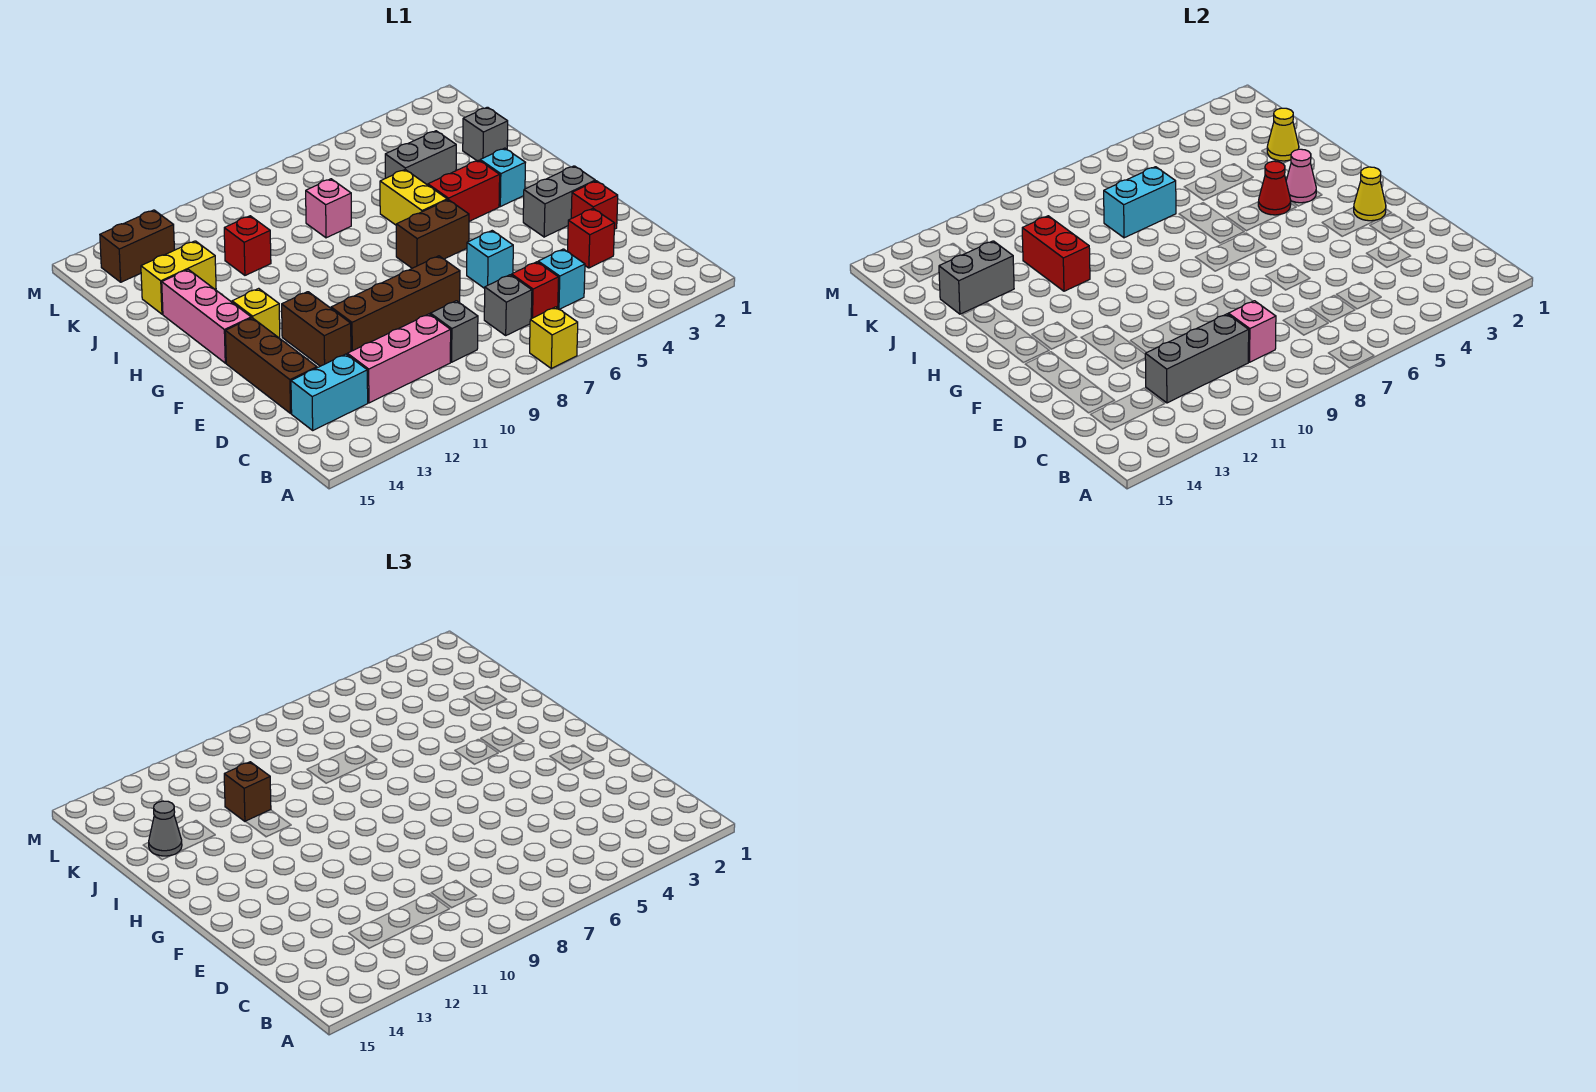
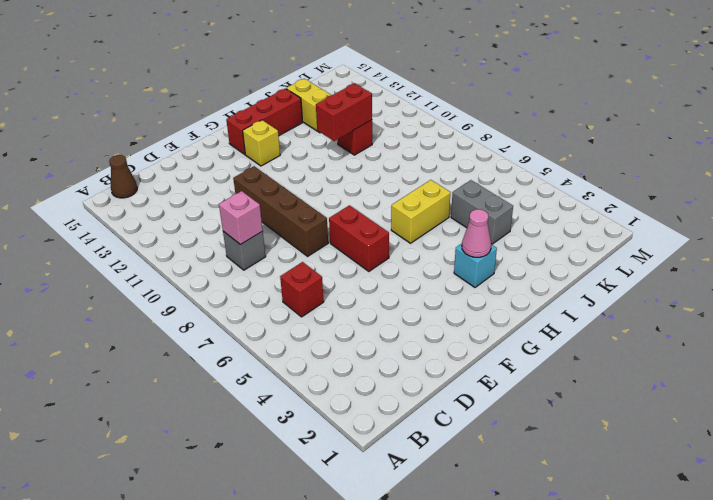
brown 1x1 cone [109,155,137,198] -> none
red 1x2 brick [329,205,389,271] -> red 1x2 brick moved to [428,160,500,221]
red 1x3 brick [226,89,303,154] -> pink 1x3 brick [162,269,251,363]
none -> yellow 1x1 brick [530,307,578,368]
none -> cyan 1x1 brick [538,249,585,309]
none -> grey 1x1 brick [484,275,532,335]
none -> pink 1x3 brick [347,314,451,403]

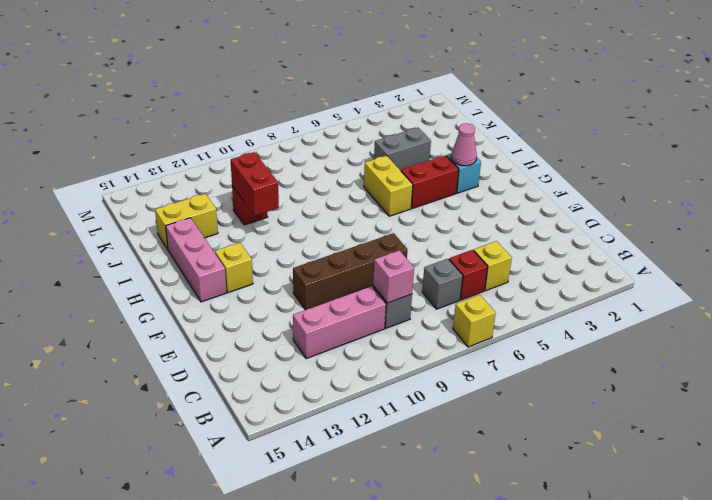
yellow 1x1 brick [474,241,512,291] -> cyan 1x1 brick [538,249,585,309]
none -> cyan 1x2 brick [291,354,368,430]
none -> red 1x1 brick [568,209,615,268]
none -> brown 1x3 brick [225,318,317,413]
none -> red 1x1 brick [571,181,618,229]

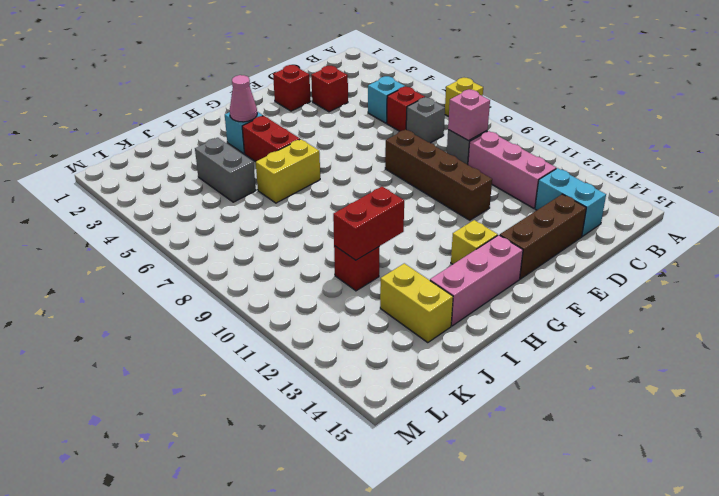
none -> cyan 1x1 brick [467,231,513,288]
none -> brown 1x2 brick [282,292,351,366]
none -> grey 1x2 brick [523,166,595,237]
none -> brown 1x2 brick [396,200,469,268]

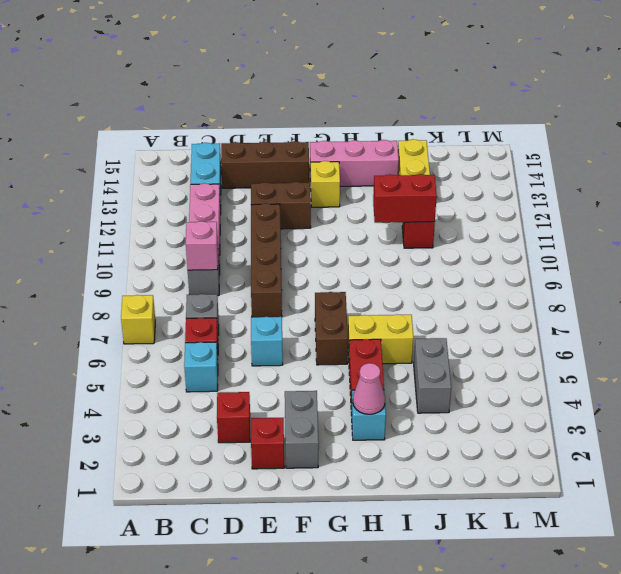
none -> grey 1x1 brick [463,107,508,161]
none -> pink 1x1 brick [306,179,351,238]
none -> brown 1x2 brick [100,210,174,282]
none -> grey 1x3 brick [1145,314,1249,403]

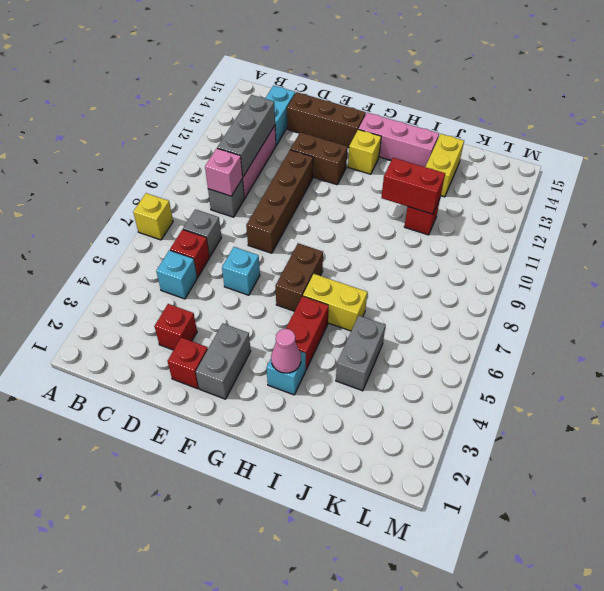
none -> grey 1x1 brick [463,107,508,161]
none -> pink 1x1 brick [306,179,351,238]
none -> brown 1x2 brick [100,210,174,282]
none -> yellow 1x1 cone [1354,167,1386,221]

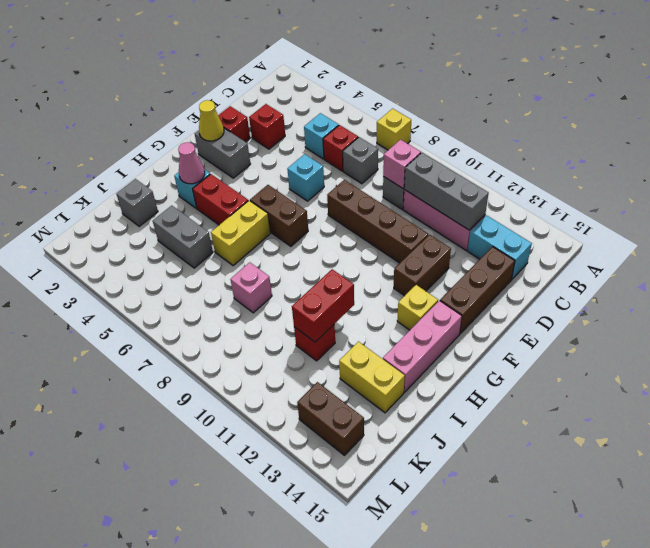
none -> red 1x1 cone [1258,161,1291,215]
none -> yellow 1x1 cone [1267,108,1299,161]
none -> cyan 1x2 brick [1104,167,1176,238]
none -> grey 1x2 brick [939,241,1014,314]

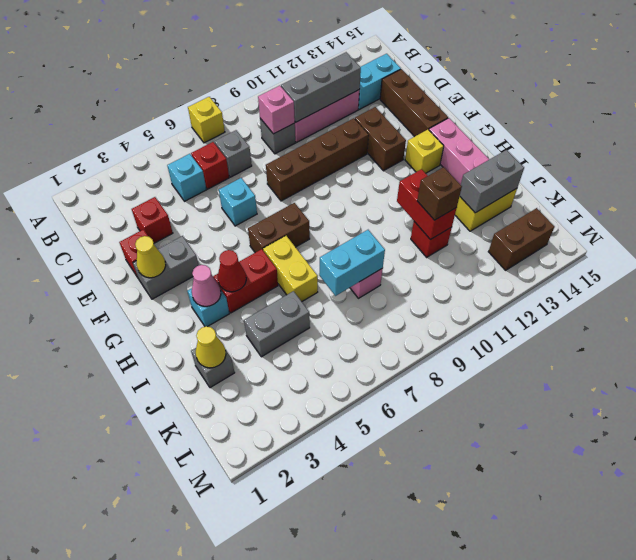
none -> grey 1x1 cone [149,801,182,856]

